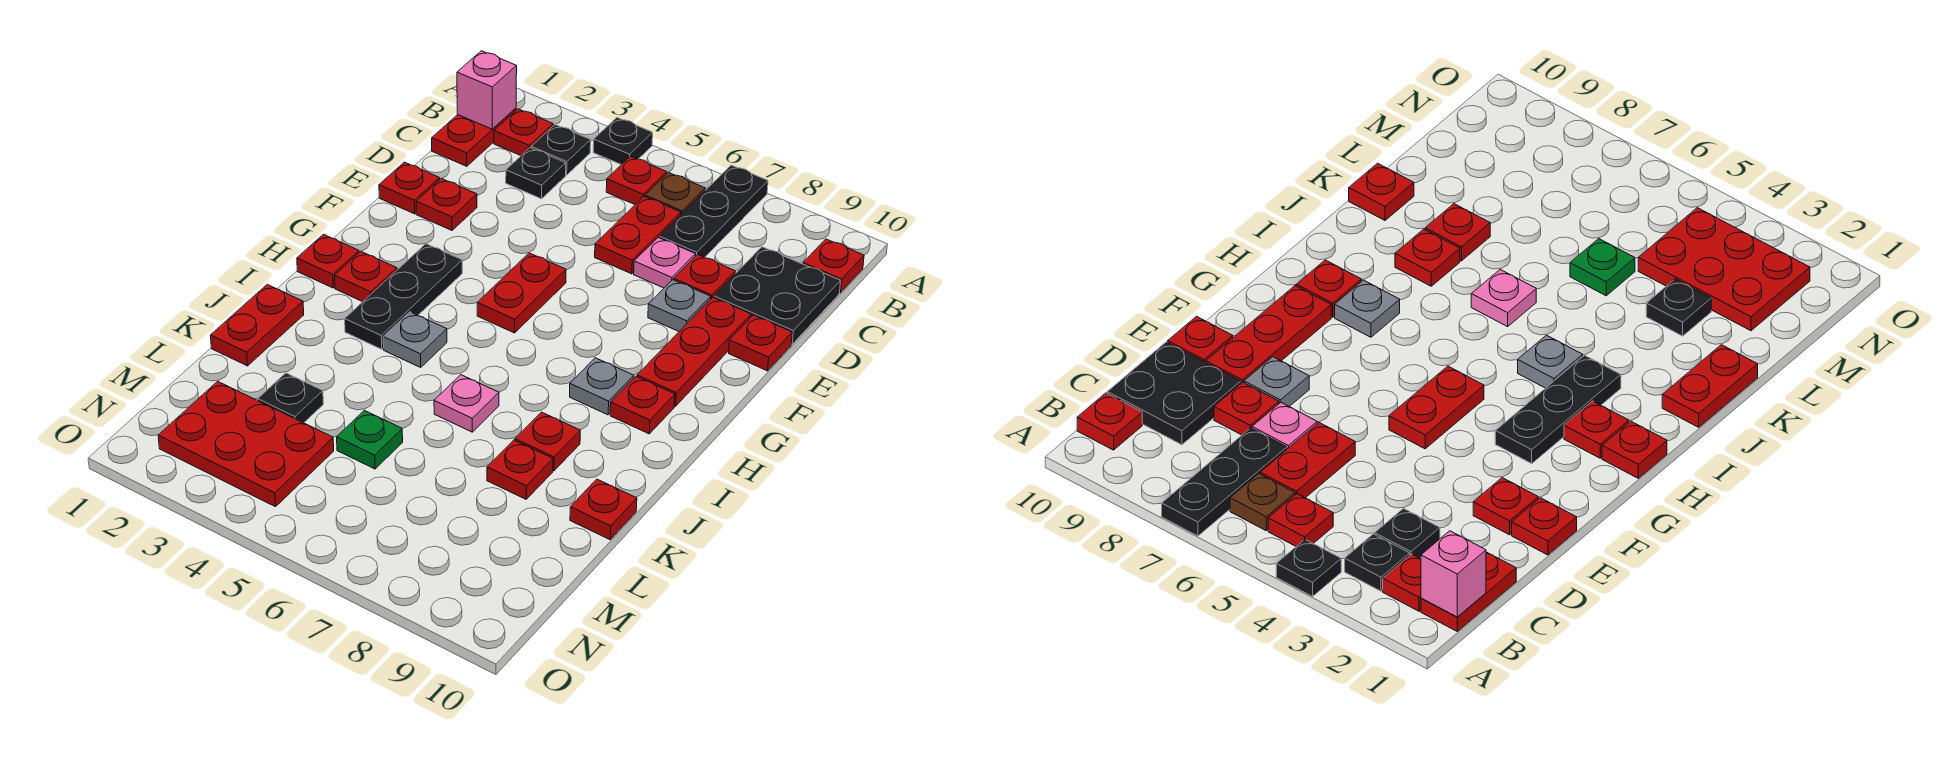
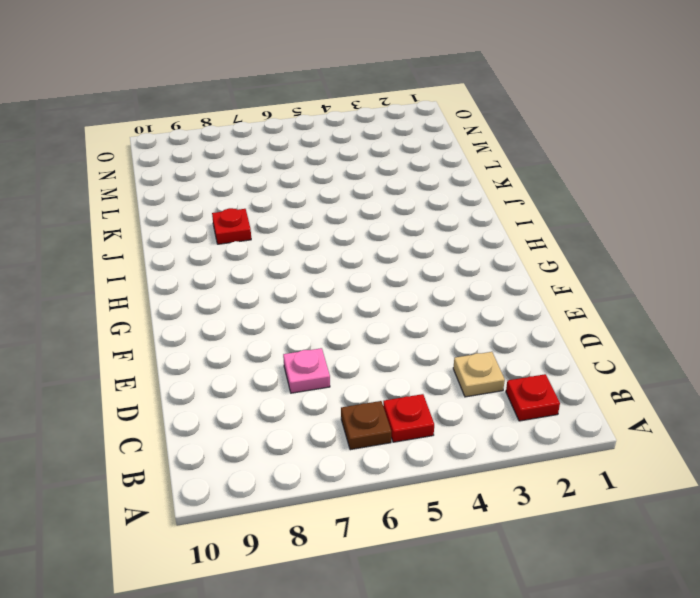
tan 1x1 plate [453,352,505,397] -> black 1x1 plate [506,148,566,199]
none -> black 1x1 plate [593,118,653,165]
none -> black 1x3 plate [659,165,768,257]
none -> red 1x2 plate [432,108,516,166]
none -> black 1x1 plate [531,125,591,175]

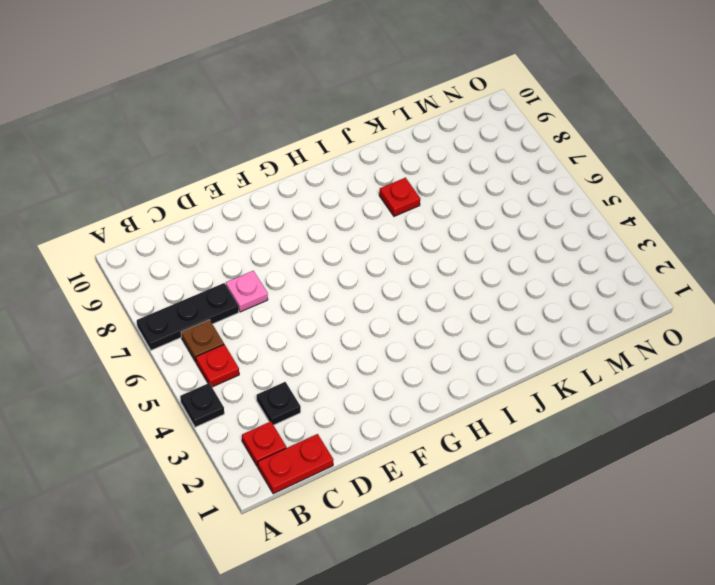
none -> black 1x1 plate [531,125,591,175]
none -> red 1x1 plate [803,239,864,293]
none -> red 1x2 plate [595,196,681,274]
none -> black 2x2 plate [714,247,841,344]

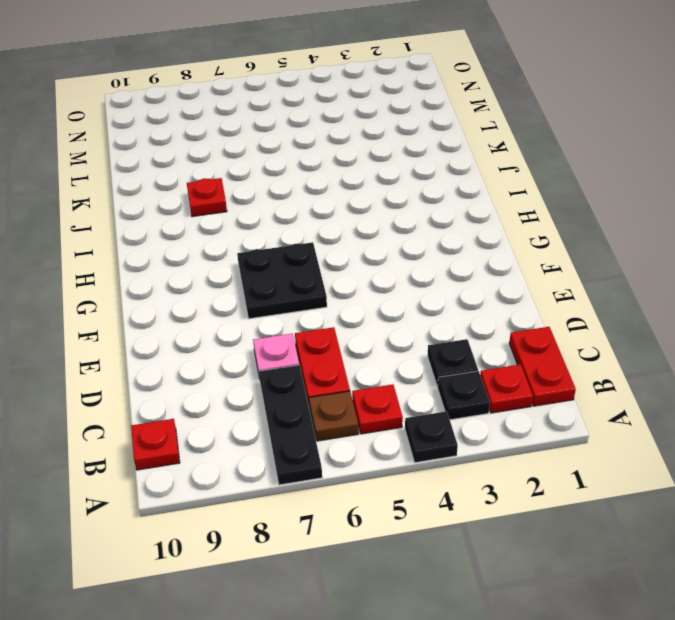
black 2x2 plate [237,242,327,319] -> black 2x2 plate moved to [714,247,841,344]
none -> red 1x1 plate [674,255,735,298]
none -> red 1x1 plate [379,162,440,214]
none -> red 1x1 plate [416,178,477,230]
none -> grey 1x1 plate [648,280,711,331]

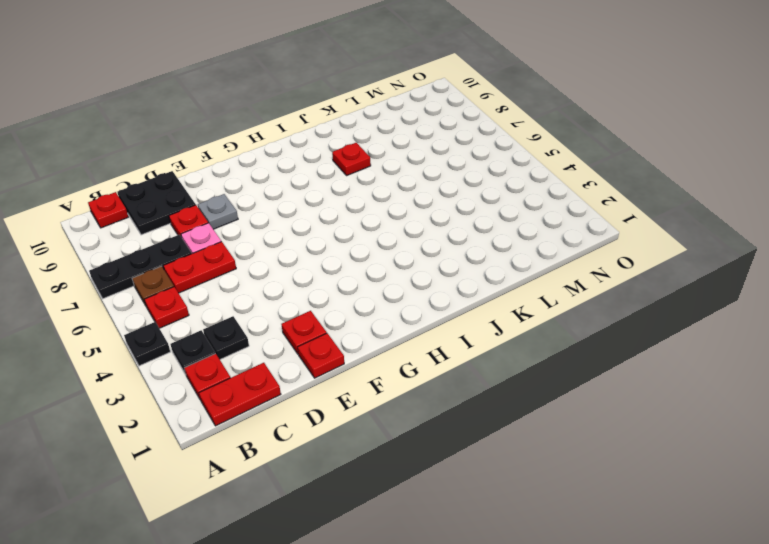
none -> red 1x3 plate [637,297,751,406]
none -> red 1x1 plate [729,315,792,371]
none -> red 1x2 plate [477,253,566,333]
none -> black 1x3 plate [345,244,462,349]

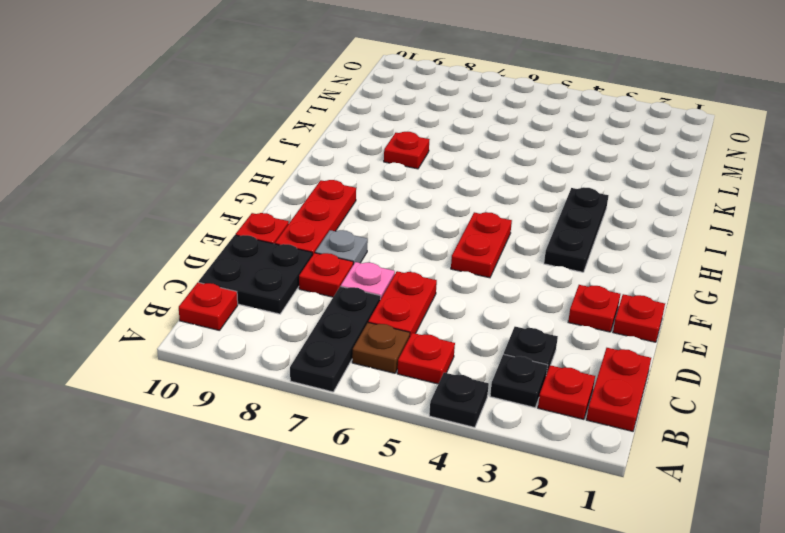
none -> red 1x1 plate [297,234,359,288]
none -> red 1x1 plate [335,251,397,302]
none -> grey 1x1 plate [570,358,634,415]
none -> red 1x1 plate [610,376,675,434]

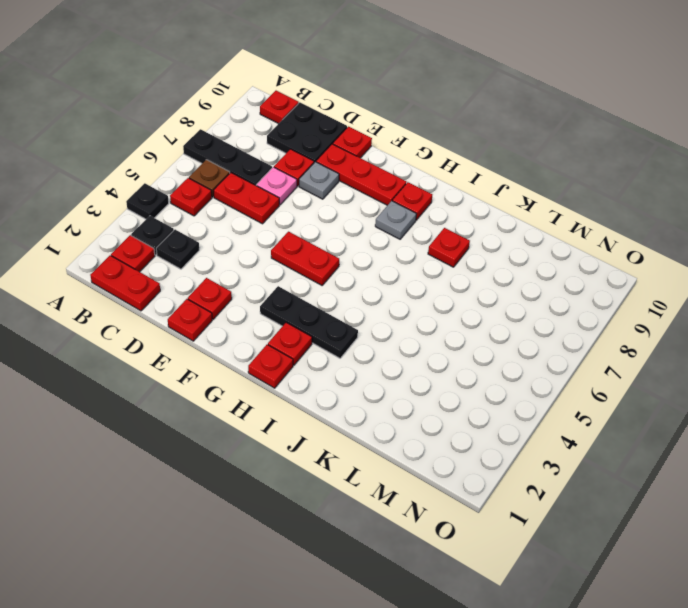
none -> grey 1x1 plate [383,312,447,367]
none -> red 1x2 plate [211,285,304,366]
none -> pink 1x1 plate [434,375,499,432]
none -> red 1x1 plate [487,440,553,499]

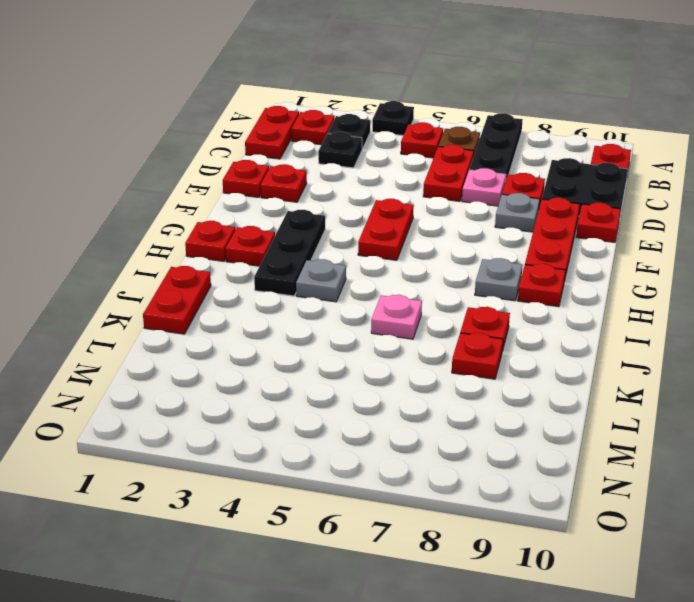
none -> red 1x1 plate [570,479,637,540]
none -> black 1x1 plate [258,373,323,423]
none -> green 1x1 plate [337,410,403,469]
none -> red 2x3 plate [158,381,334,507]

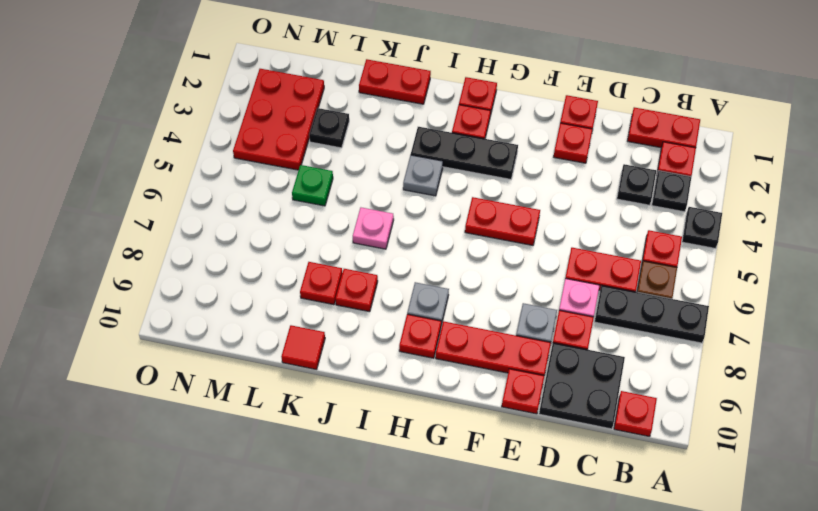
red 1x1 tile [281,325,325,369] -> red 1x1 plate [570,479,637,540]
none -> pink 1x1 brick [457,51,517,129]

